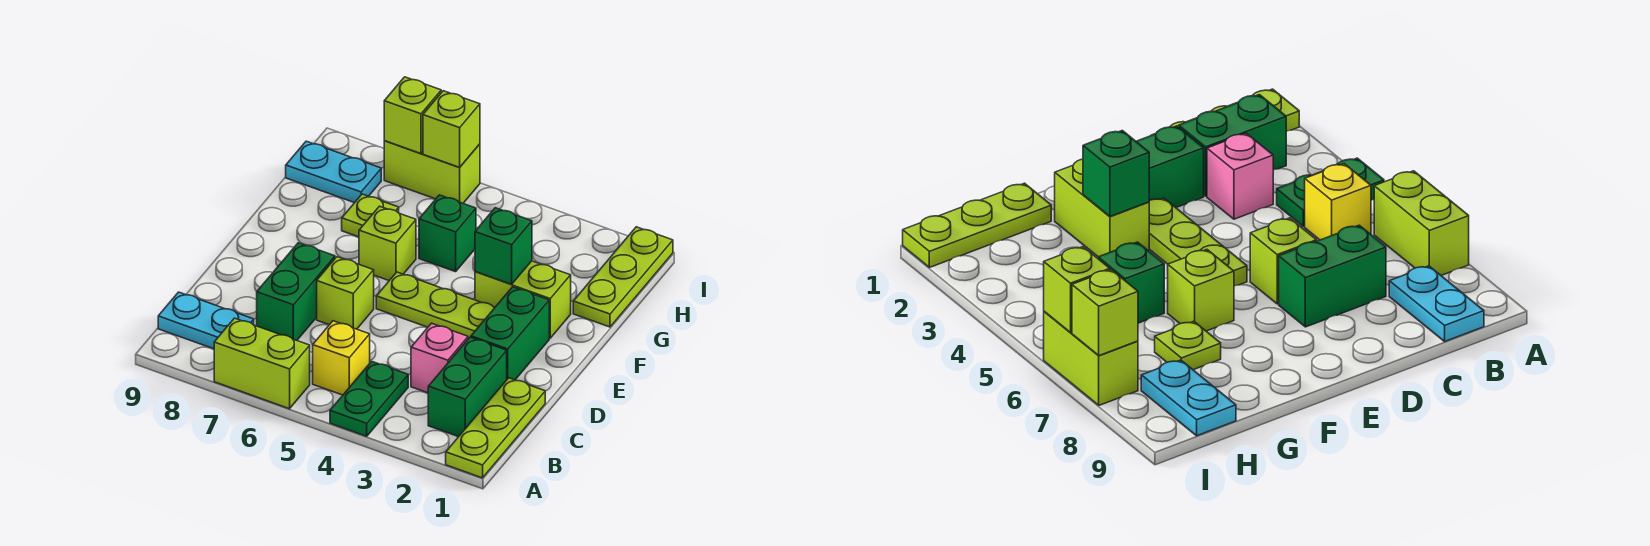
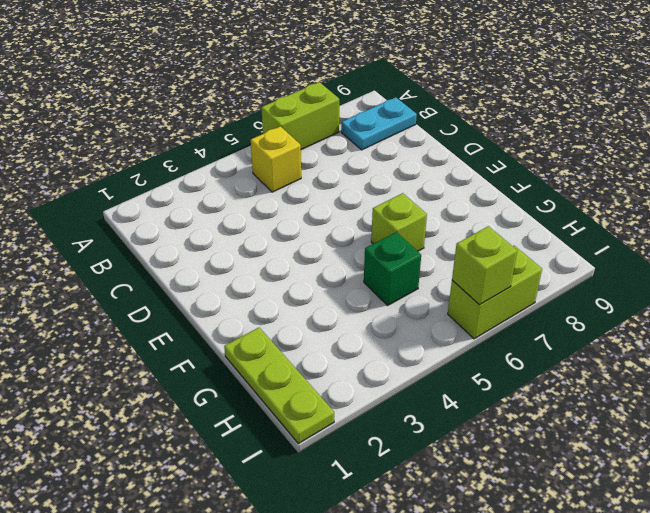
none -> lime 1x3 plate [446,378,545,478]
none -> green 1x2 plate [330,361,408,436]
none -> green 1x2 brick [428,337,507,437]

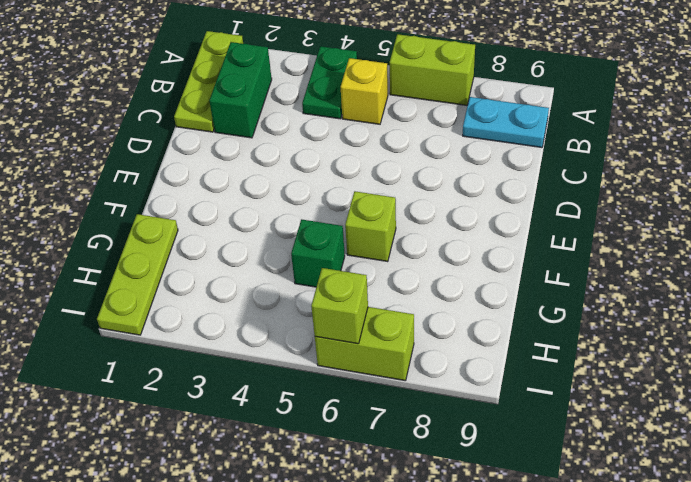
none -> pink 1x1 brick [411,323,468,393]
none -> green 1x2 brick [257,243,335,340]
none -> green 1x2 brick [471,287,549,380]

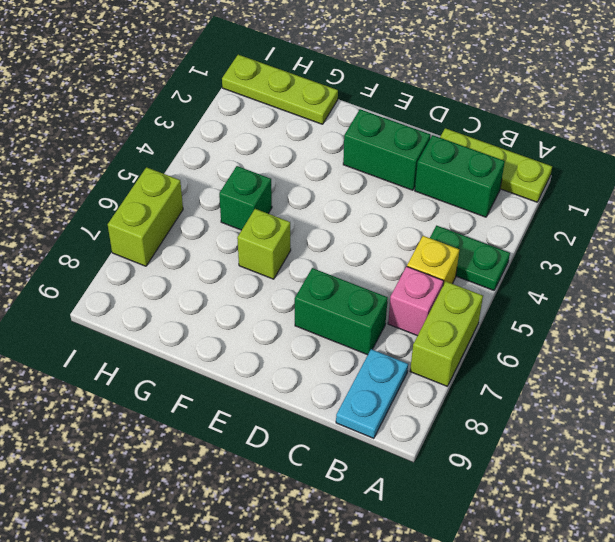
pink 1x1 brick [388,267,444,336] -> pink 1x1 brick moved to [411,323,468,393]
none -> lime 1x1 brick [317,257,374,329]
none -> lime 1x3 plate [376,272,495,339]
none -> lime 1x2 brick [475,261,571,338]

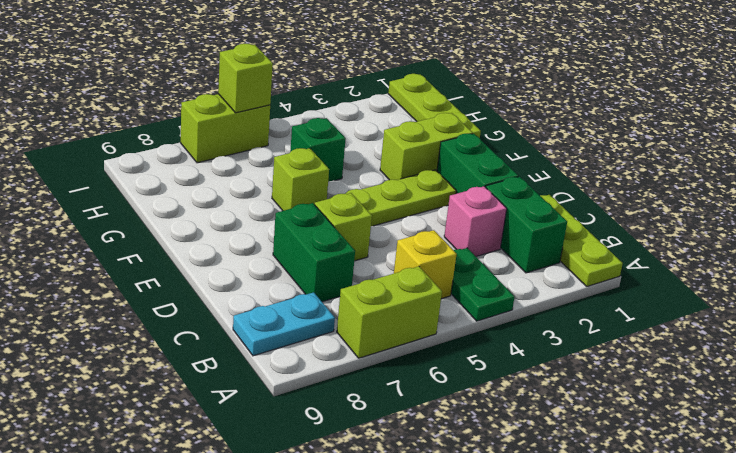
none -> lime 1x1 plate [342,194,399,237]
none -> cyan 1x2 plate [286,141,381,203]
none -> green 1x1 brick [475,208,532,284]

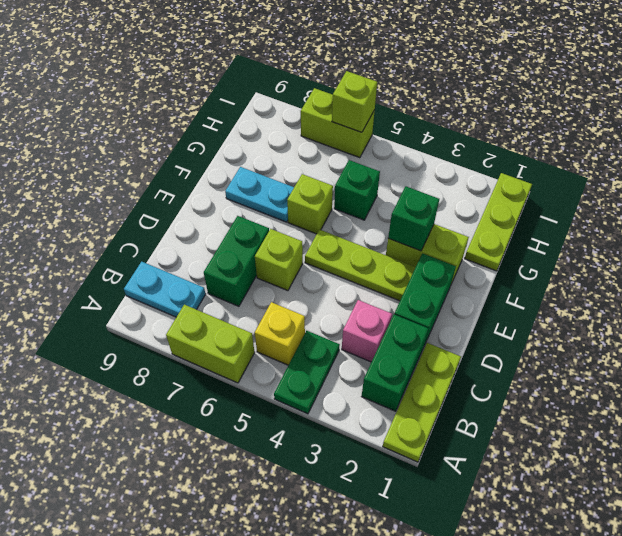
cyan 1x2 plate [225,167,294,222] -> cyan 1x2 plate moved to [286,141,381,203]
none -> lime 1x1 plate [342,194,399,237]
none -> lime 1x1 brick [384,77,441,153]

